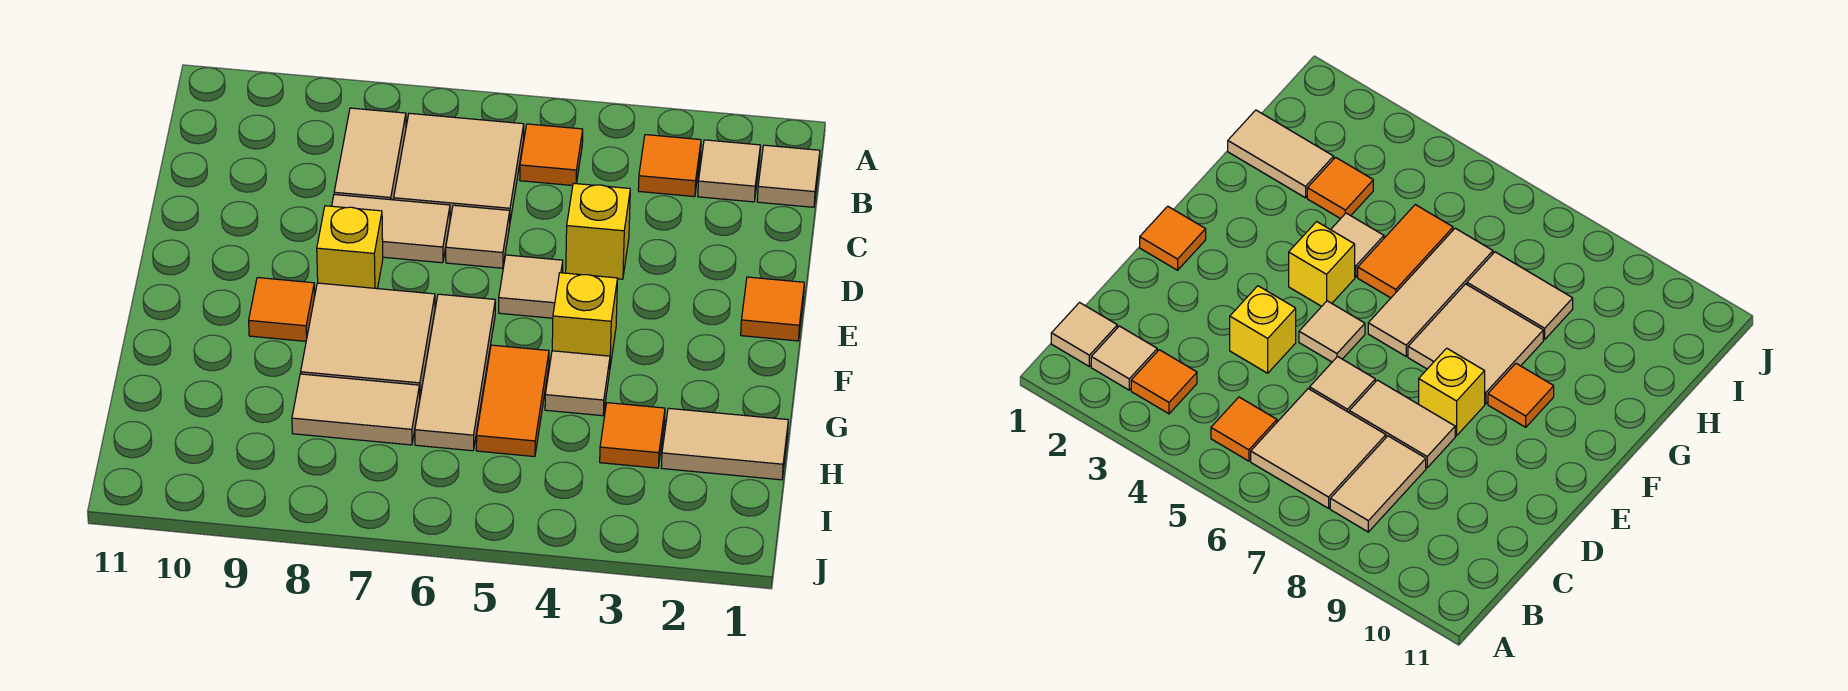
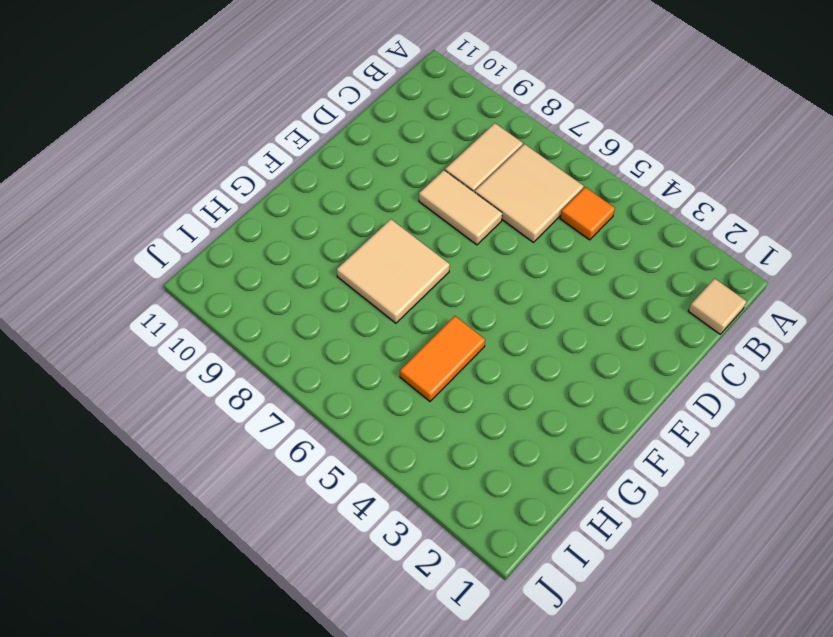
none -> tan 1x1 tile [698,140,760,202]
none -> orange 1x1 tile [638,135,701,197]
none -> yellow 1x1 brick [566,183,630,279]

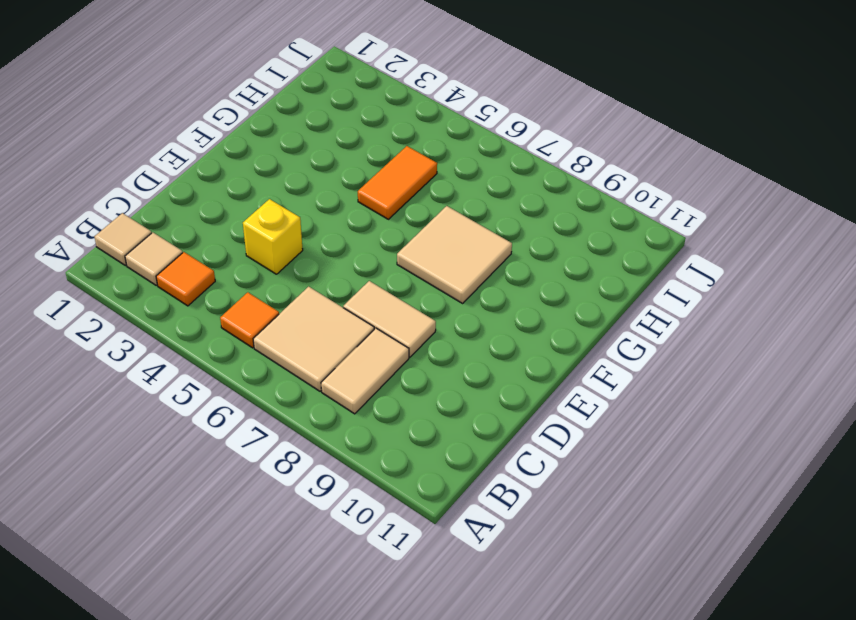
none -> tan 1x1 tile [446,205,510,268]
none -> orange 1x1 tile [741,277,804,341]
none -> tan 1x1 tile [499,255,563,318]

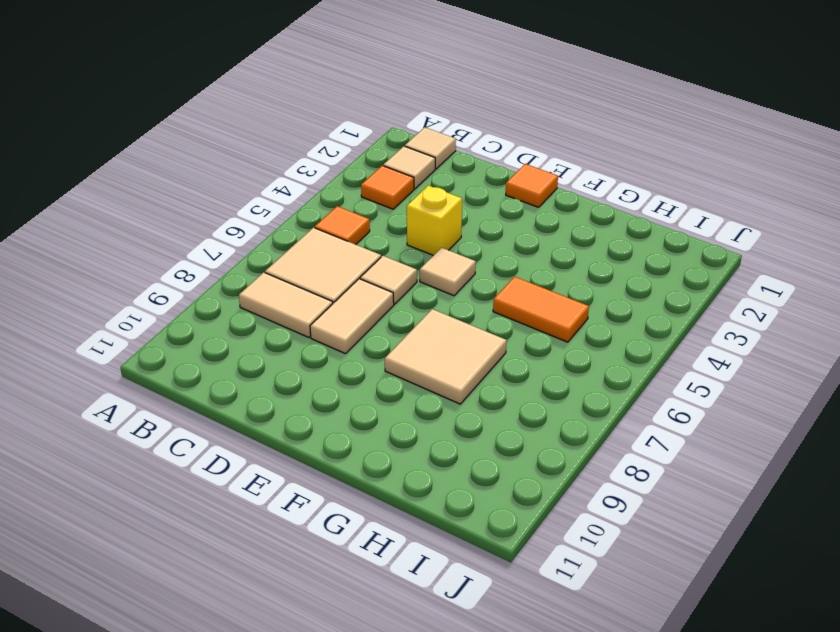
none -> yellow 1x1 brick [317,206,383,289]
none -> yellow 1x1 brick [552,273,618,366]
none -> tan 1x3 tile [415,294,495,451]

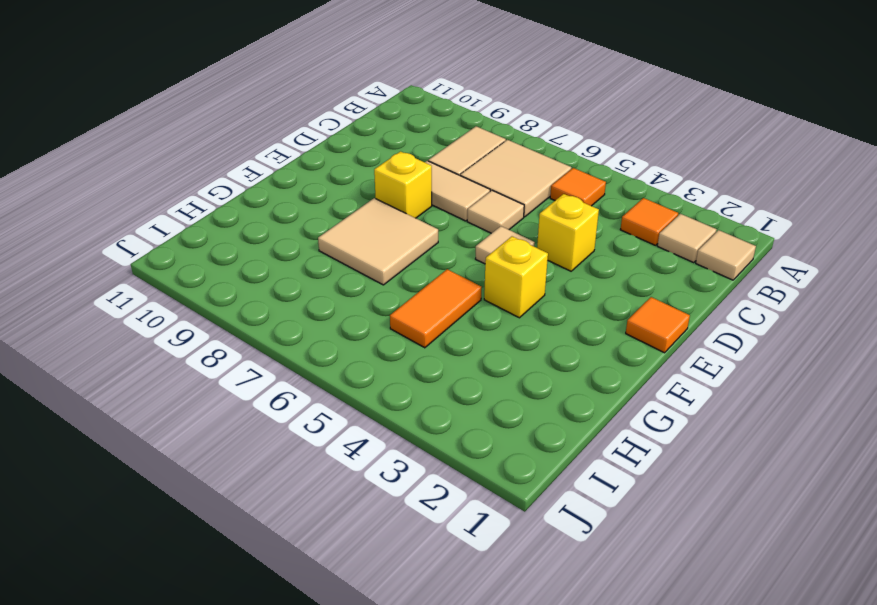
none -> tan 1x3 tile [415,294,495,451]
none -> orange 1x1 tile [249,278,315,341]
none -> tan 1x1 tile [545,351,610,416]

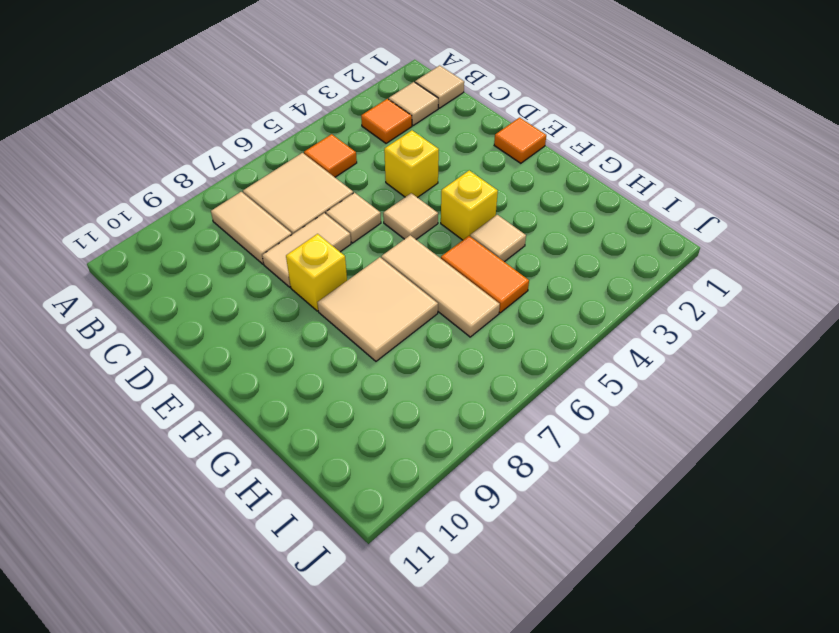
none -> orange 1x1 tile [249,278,315,341]
none -> tan 1x2 tile [661,408,788,480]
none -> orange 1x1 tile [600,403,665,468]

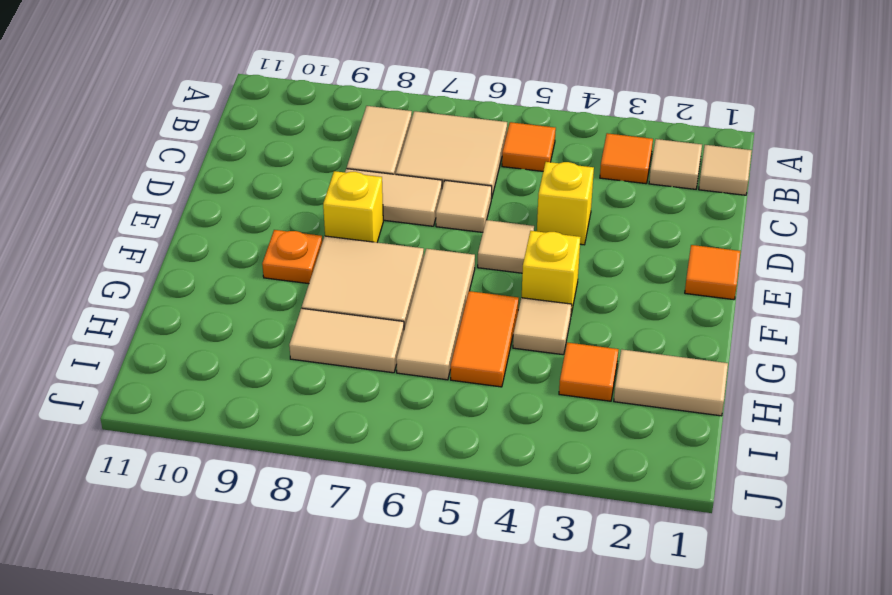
orange 1x1 plate [262,230,322,284] -> orange 1x1 tile [249,278,315,341]

